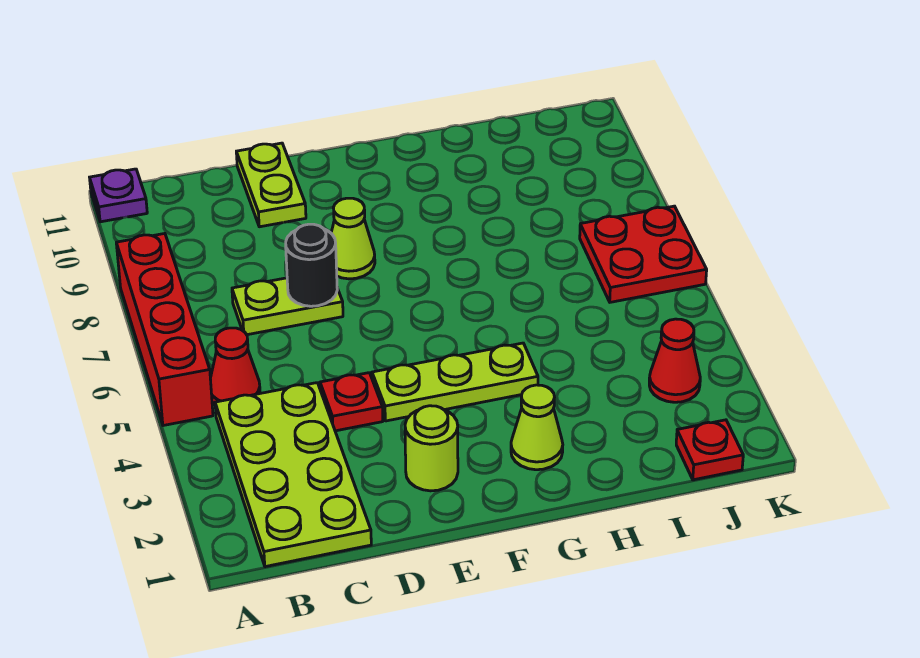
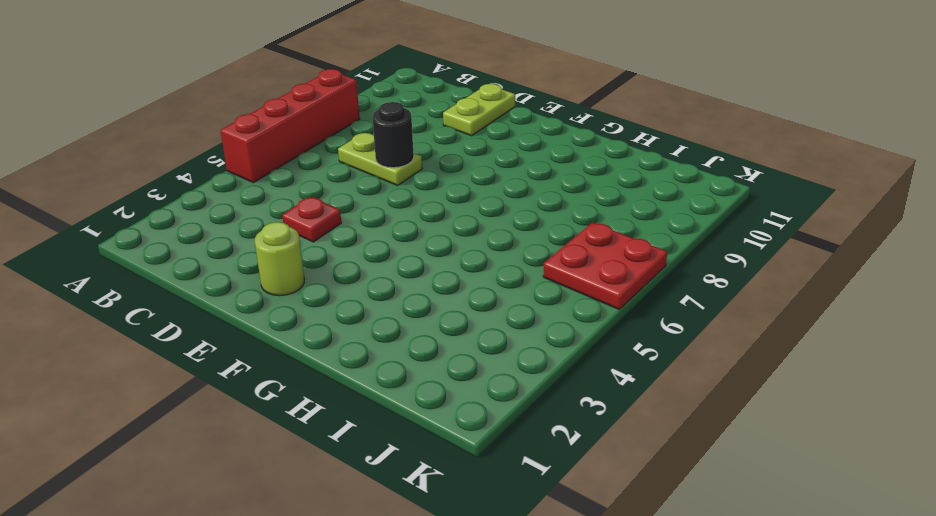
none -> purple 1x1 plate [90,169,147,222]
none -> lime 2x4 plate [215,383,371,567]
none -> red 1x1 cone [210,328,260,405]

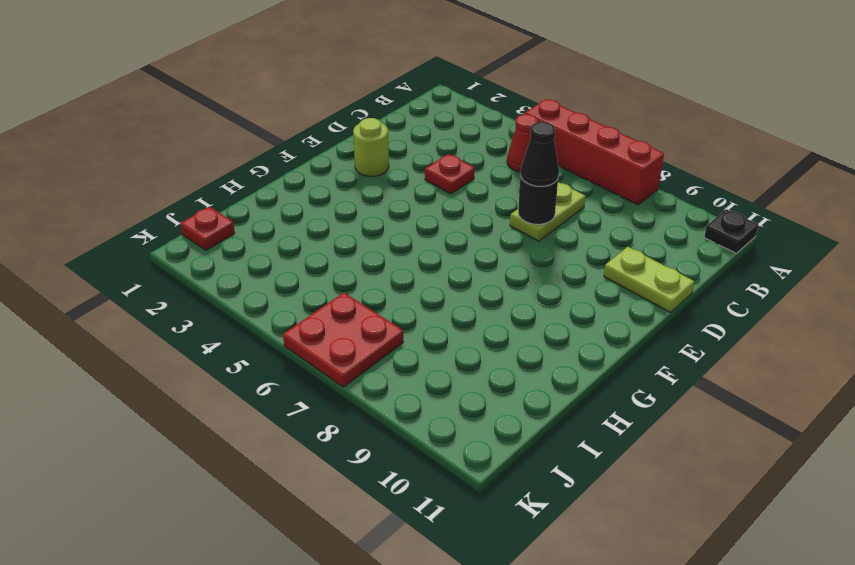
black 1x1 plate [704,209,758,253] -> purple 1x1 plate [90,169,147,222]
black 1x1 cone [521,122,559,186] -> none
none -> lime 2x4 plate [215,383,371,567]
none -> lime 1x3 plate [372,343,538,421]
none -> lime 1x1 cone [331,198,375,279]

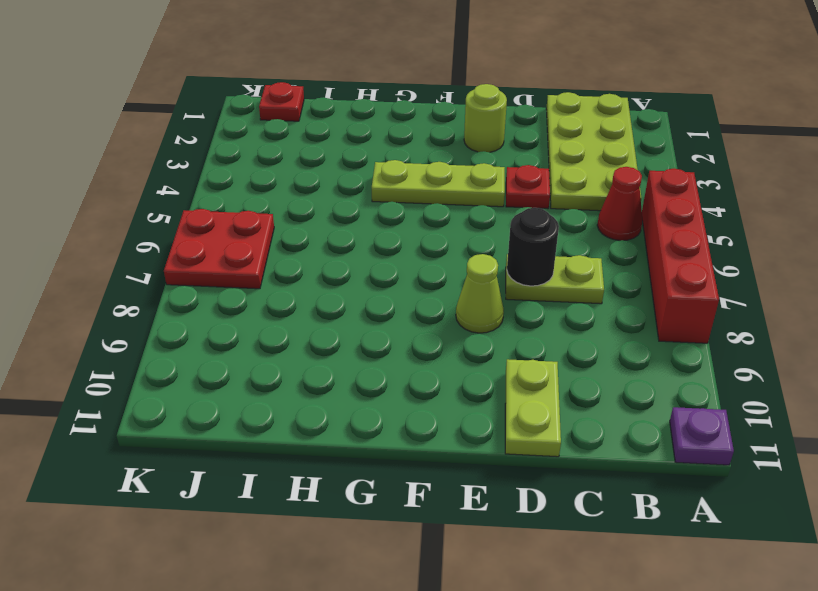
none -> lime 1x1 cone [511,385,563,470]
none -> red 1x1 cone [649,319,700,402]

